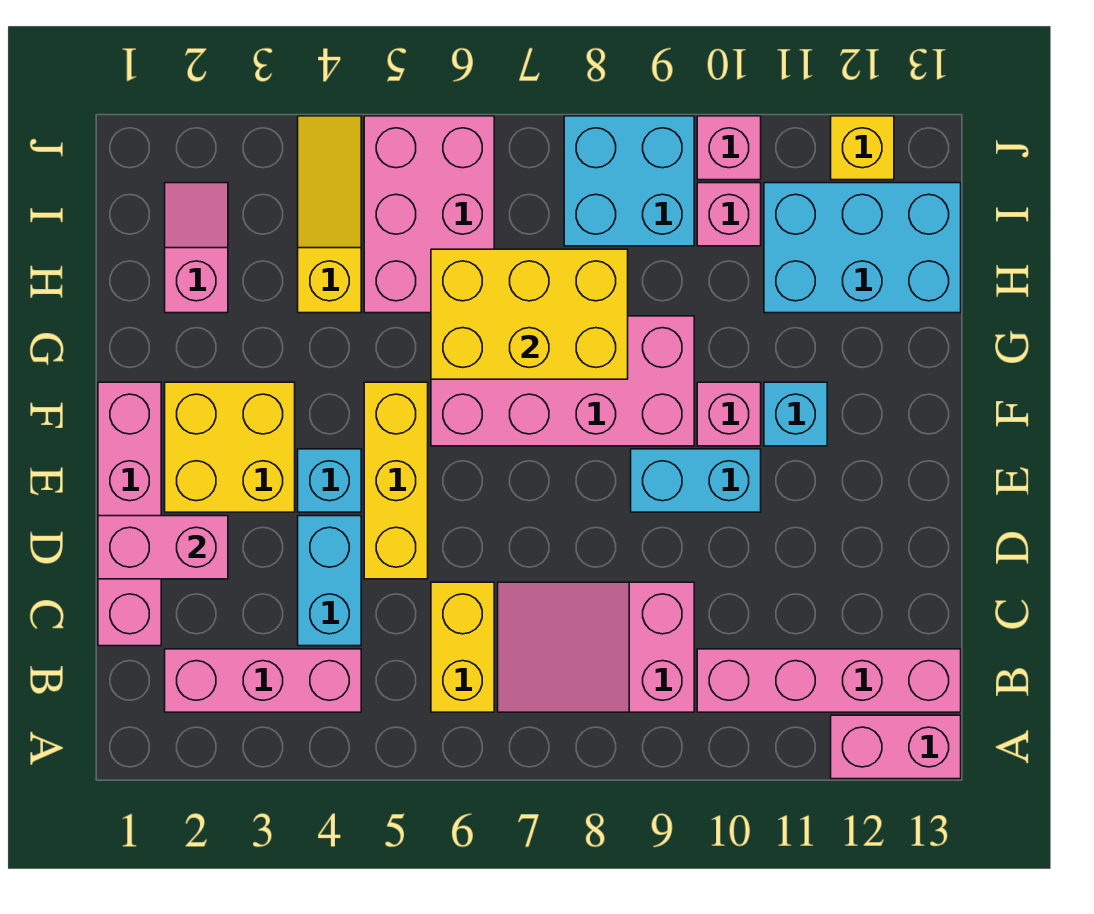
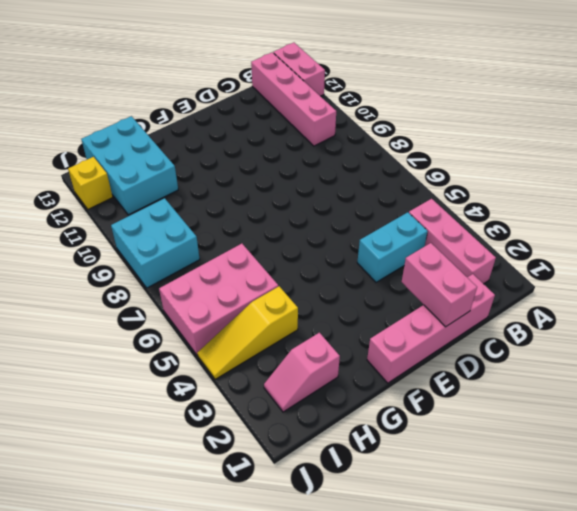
none -> yellow 1x2 brick [431,582,494,712]
none -> pink 2x3 slope [498,582,694,712]
none -> yellow 1x3 brick [364,382,428,579]

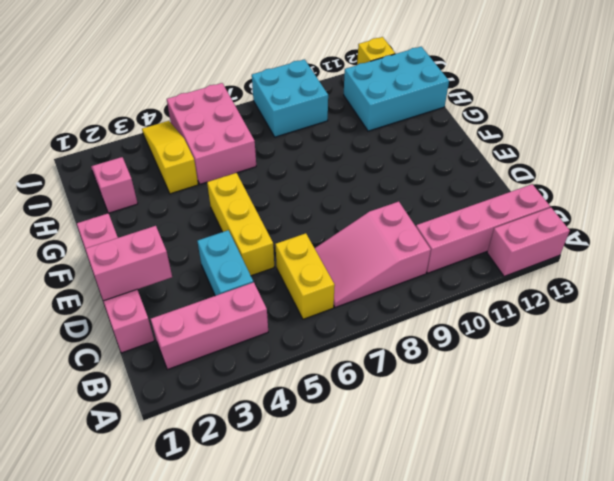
none -> yellow 2x2 brick [165,382,295,512]
none -> cyan 1x1 brick [298,449,361,512]
none -> cyan 1x2 brick [631,449,761,512]

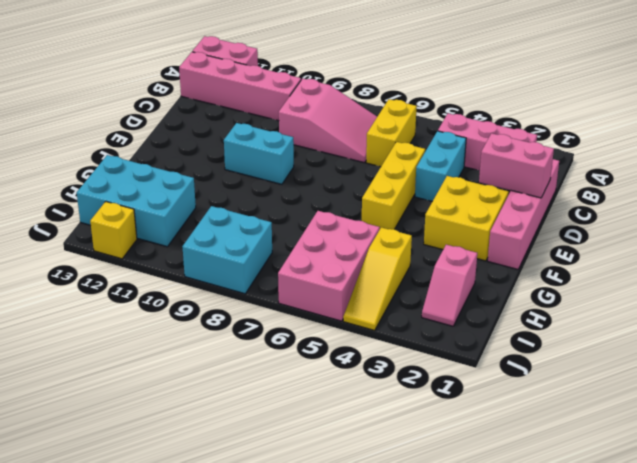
none -> cyan 1x1 brick [298,449,361,512]
none -> pink 2x4 brick [431,316,694,446]
none -> pink 1x1 brick [697,382,761,446]

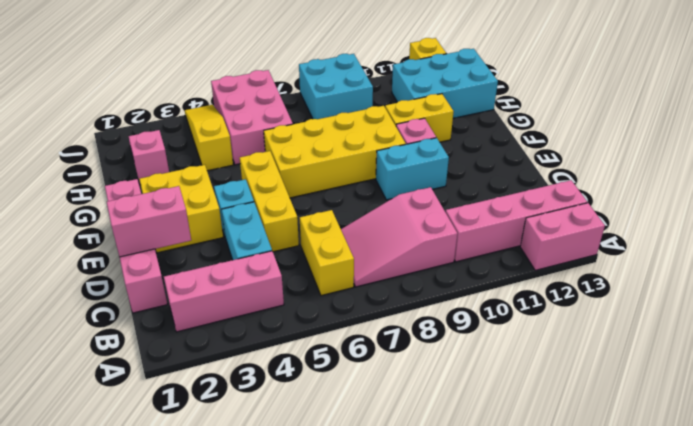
yellow 2x4 brick [264,106,406,198] -> pink 2x4 brick [431,316,694,446]
yellow 1x2 brick [385,94,454,142] -> none
none -> cyan 1x1 brick [764,382,827,446]
none -> pink 1x1 brick [697,183,761,246]
none -> pink 1x1 brick [697,116,761,180]

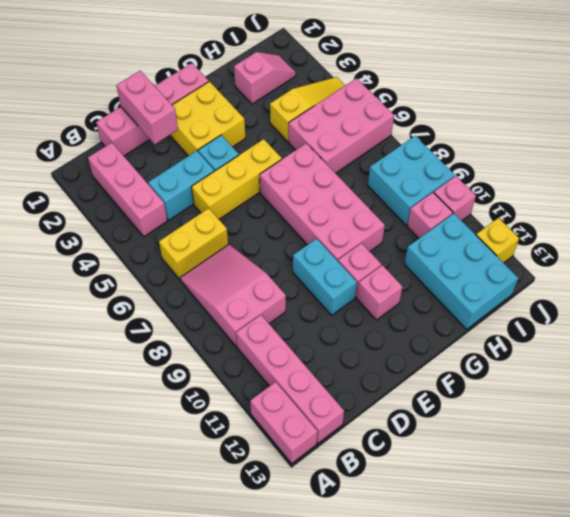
pink 1x1 brick [357,265,402,320] -> cyan 1x1 brick [764,382,827,446]
none -> yellow 2x3 brick [431,249,628,379]

